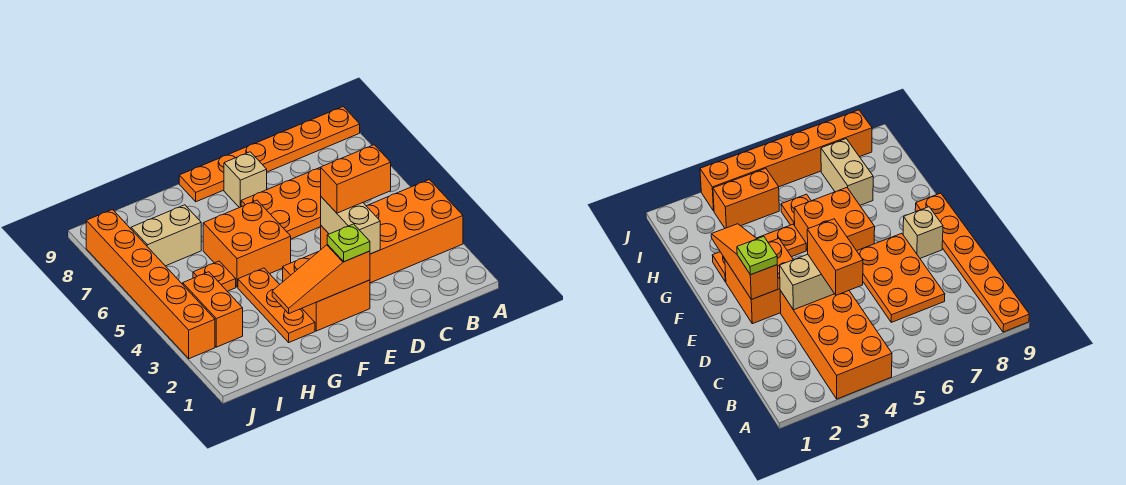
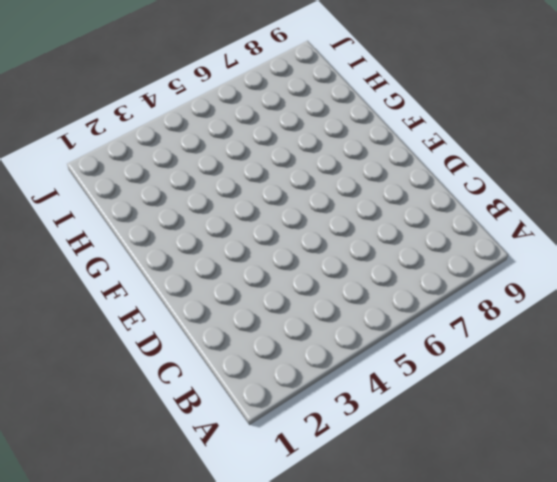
none -> orange 2x4 brick [321,180,463,283]
none -> orange 1x6 plate [179,107,360,202]
none -> orange 2x3 plate [241,167,321,239]

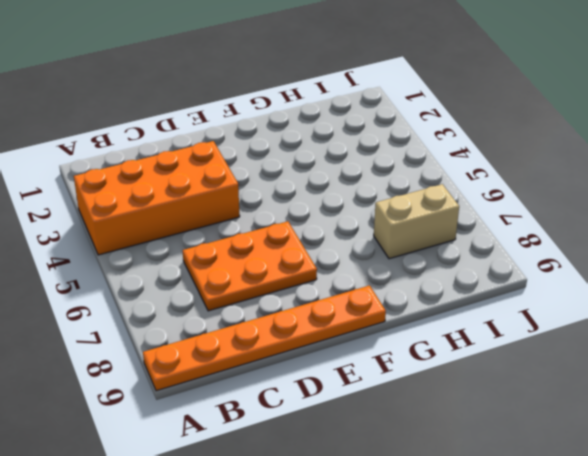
none -> orange 2x2 brick [283,252,370,331]
none -> tan 1x1 brick [224,152,267,208]
none -> orange 2x2 brick [203,200,291,287]

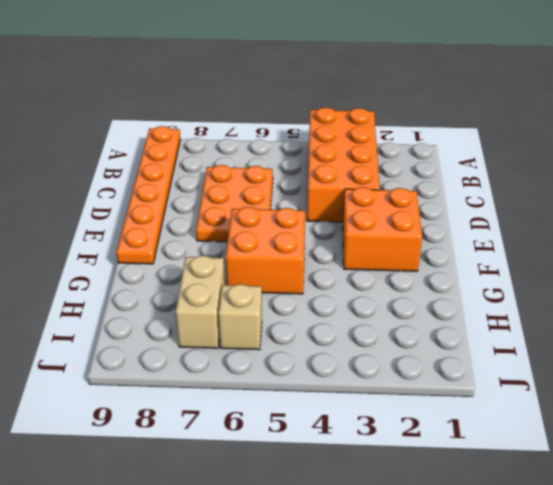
tan 1x1 brick [218,284,262,350] -> tan 1x1 brick moved to [224,152,267,208]
none -> orange 1x3 plate [238,268,315,342]
none -> orange 1x1 plate [193,261,236,291]
none -> orange 1x2 brick [183,272,243,347]

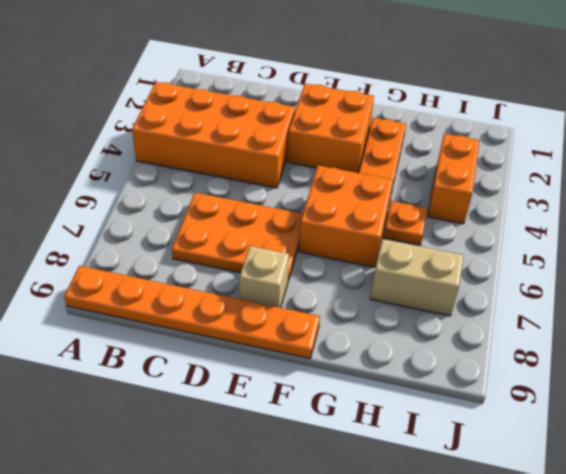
none -> orange 1x6 brick [86,210,215,359]
none -> tan 1x2 brick [321,197,380,254]
none -> orange 1x3 slope [272,244,370,313]

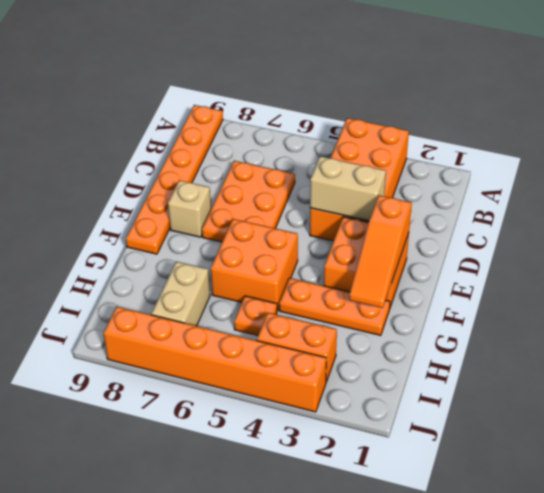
none -> orange 1x2 brick [321,145,391,213]
none -> lime 1x1 plate [327,224,370,262]

